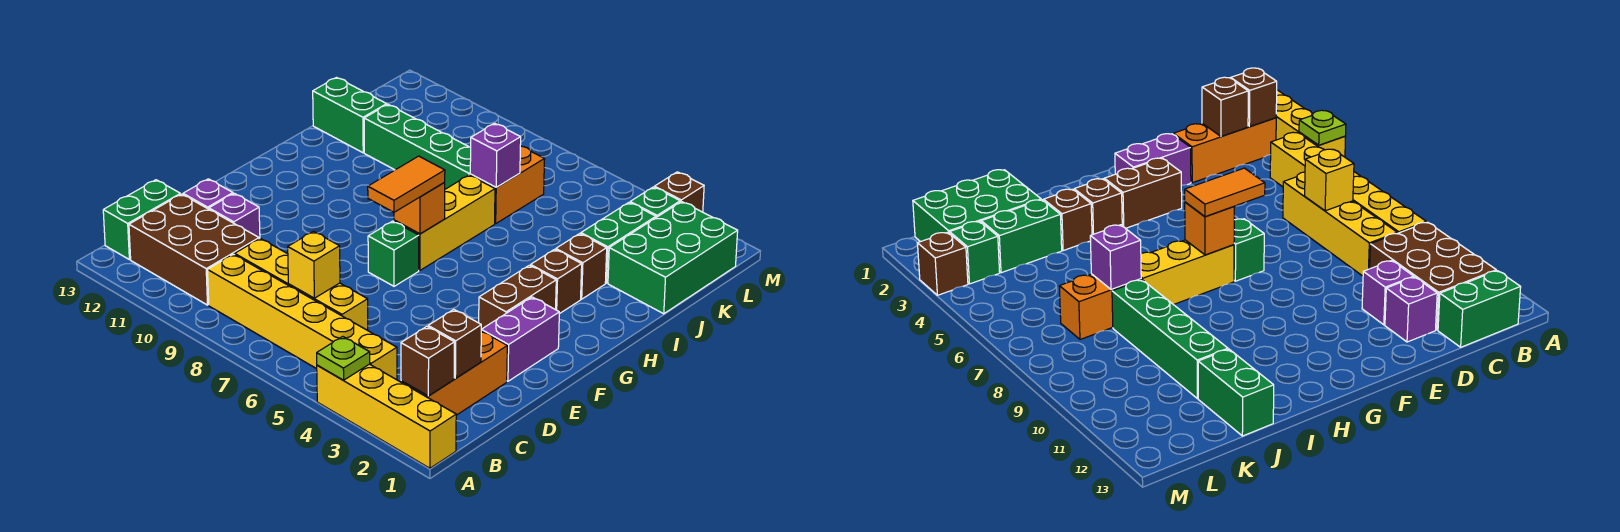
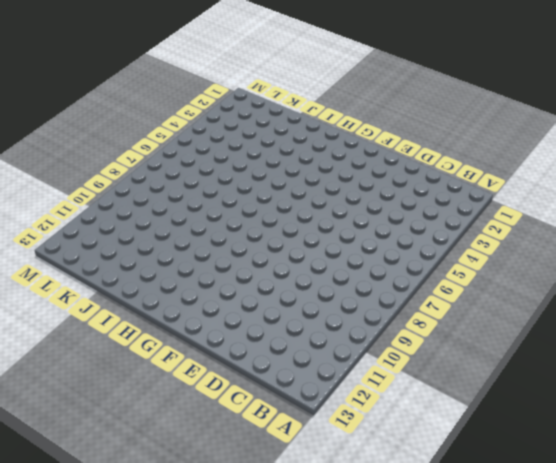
none -> yellow 1x4 brick [317,364,456,468]
none -> orange 1x3 brick [401,331,507,415]
none -> yellow 1x6 brick [208,254,397,380]

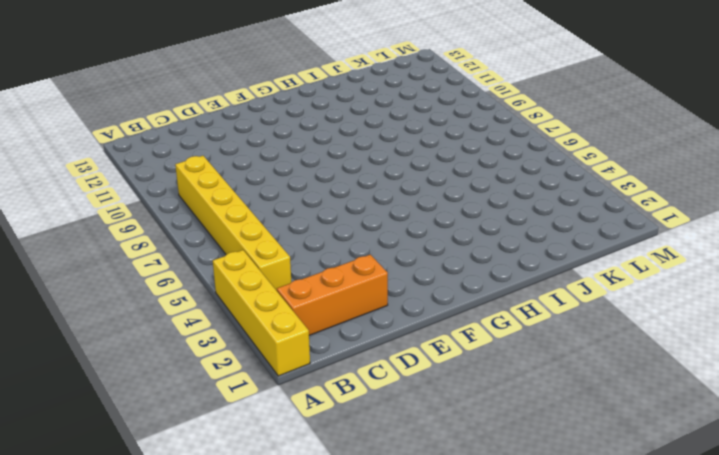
none -> brown 2x3 brick [129,194,259,305]
none -> green 1x2 brick [103,180,181,260]
none -> yellow 1x4 brick [235,238,368,330]

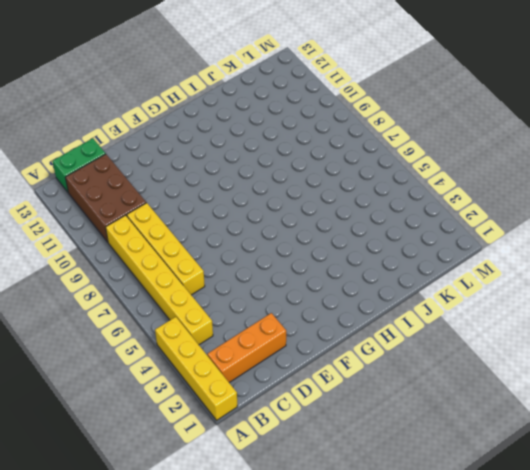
none -> purple 1x1 brick [209,193,260,239]
none -> purple 1x1 brick [183,179,233,209]
none -> purple 1x2 brick [481,297,559,381]

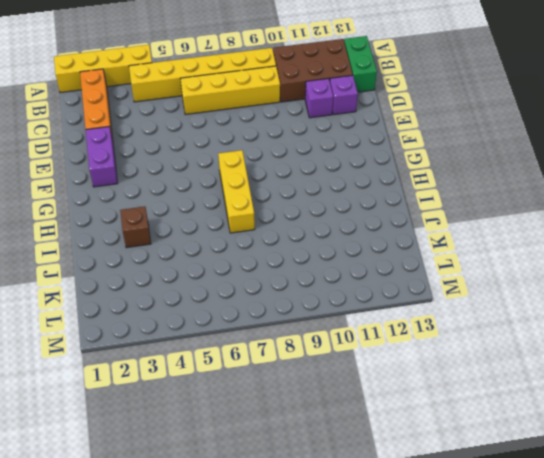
none -> brown 1x2 brick [479,265,556,329]
none -> green 1x1 brick [368,221,419,286]
none -> brown 1x1 brick [530,249,582,314]

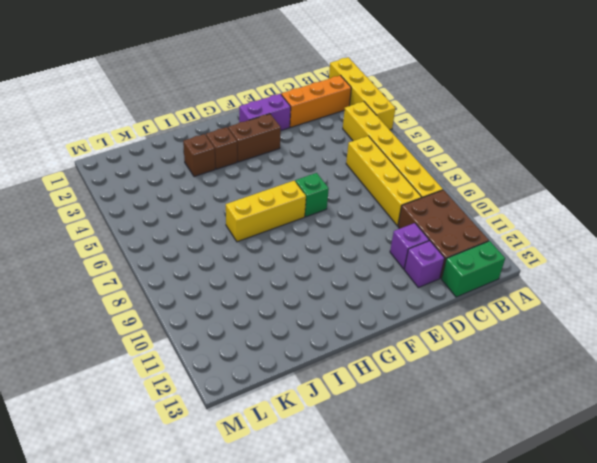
none -> green 2x3 brick [608,202,738,314]
none -> green 1x2 brick [581,202,656,283]
none -> orange 1x2 brick [470,146,545,224]

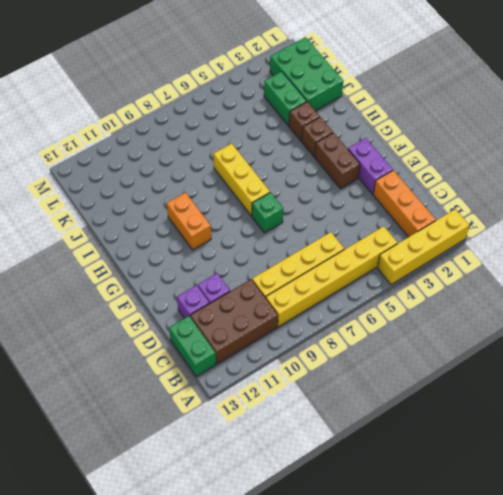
orange 1x2 brick [167,193,211,250] -> orange 1x2 brick moved to [470,146,545,224]
none -> green 1x4 brick [364,105,471,189]
none -> green 1x2 brick [313,78,387,153]
none -> green 1x1 brick [630,187,680,217]

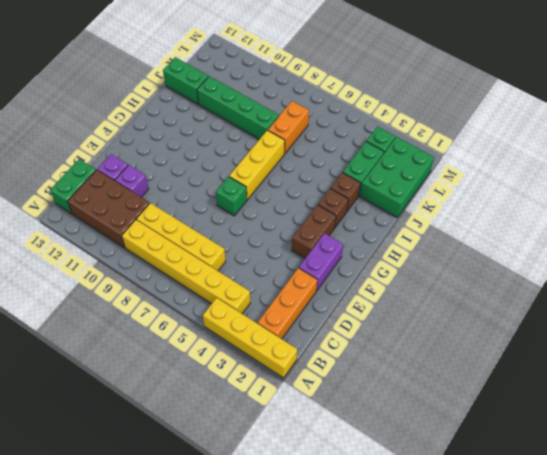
none -> brown 1x1 brick [654,172,704,212]
none -> lime 1x1 plate [317,336,370,380]
none -> brown 1x1 brick [401,327,454,396]

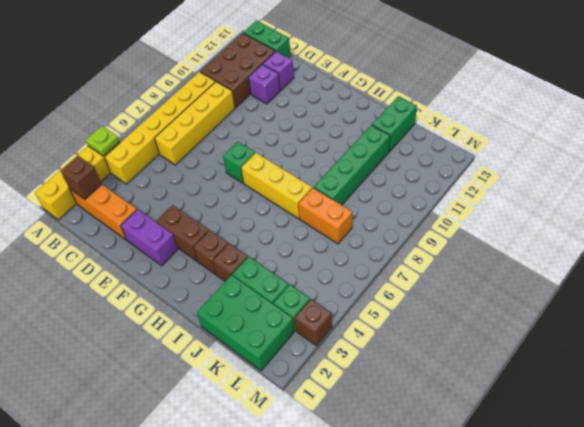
none -> brown 1x1 brick [428,309,481,378]
none -> yellow 1x1 brick [288,231,340,298]
none -> orange 1x1 brick [394,183,445,234]

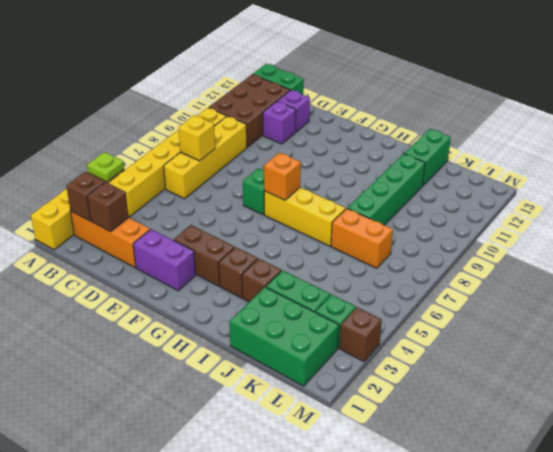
none -> purple 1x1 brick [470,123,521,187]
none -> orange 1x2 tile [368,156,445,212]

